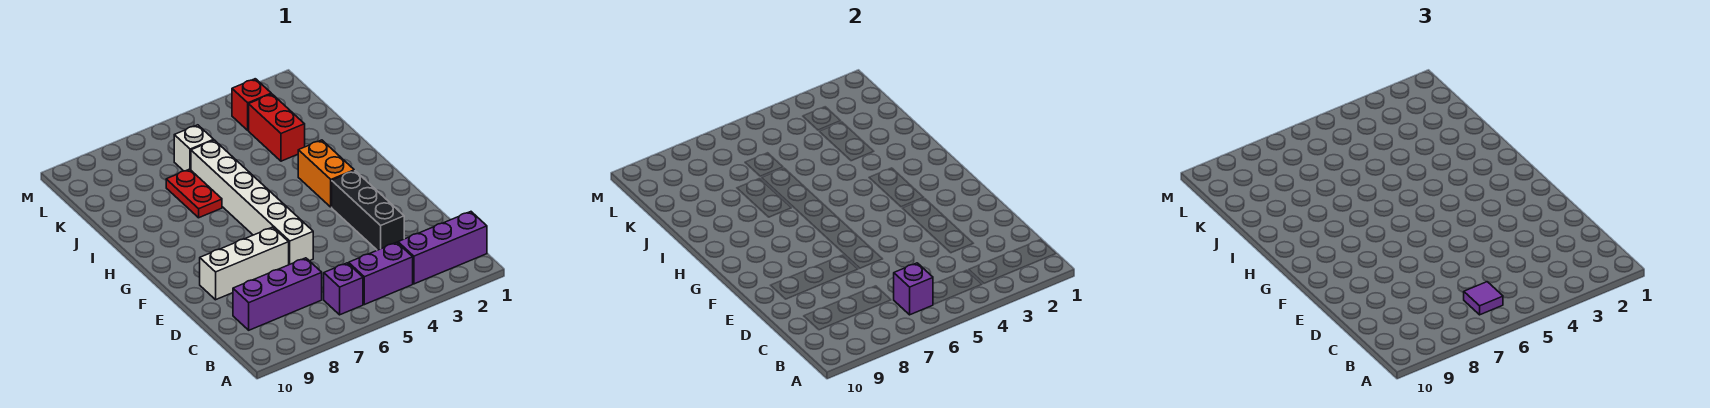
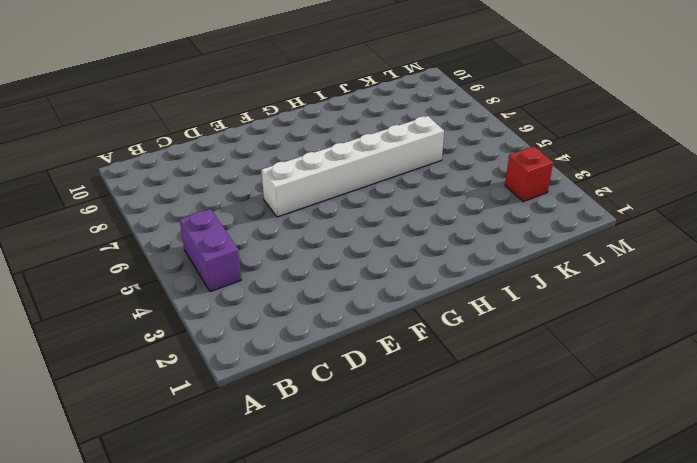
none -> purple 1x3 brick [398,212,487,284]
none -> purple 1x1 brick [324,263,363,315]
none -> purple 1x3 brick [233,258,322,330]

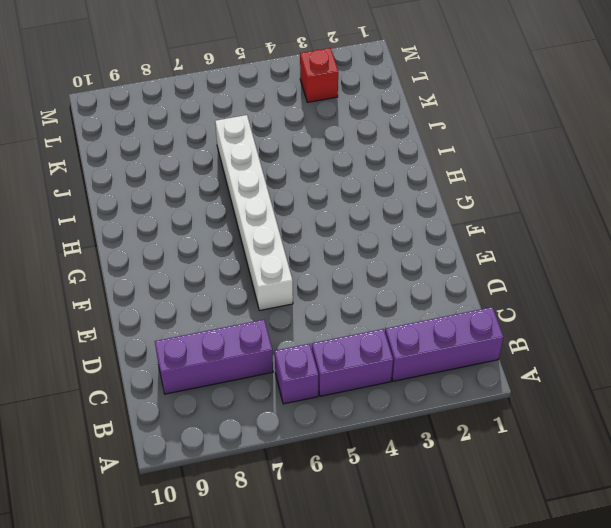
none -> black 1x3 brick [332,171,404,250]
none -> white 1x3 brick [200,227,289,300]
none -> orange 1x2 brick [298,140,354,207]

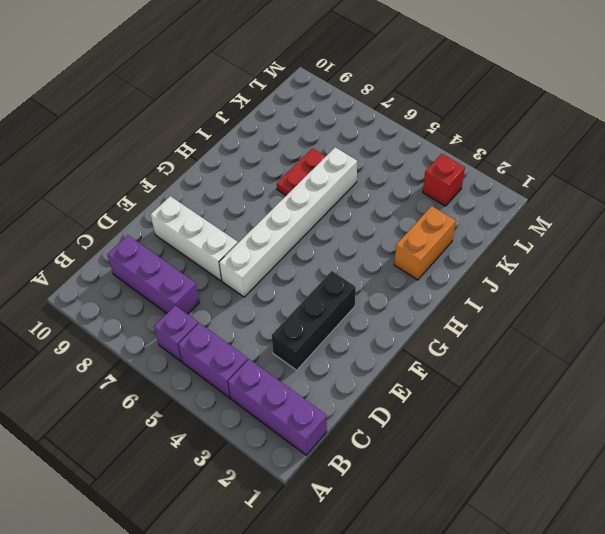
orange 1x2 brick [394,206,456,280] -> orange 1x2 brick moved to [298,140,354,207]
none -> red 1x2 brick [249,94,305,161]
none -> white 1x1 brick [174,125,214,171]
none -> purple 1x1 brick [894,263,933,315]

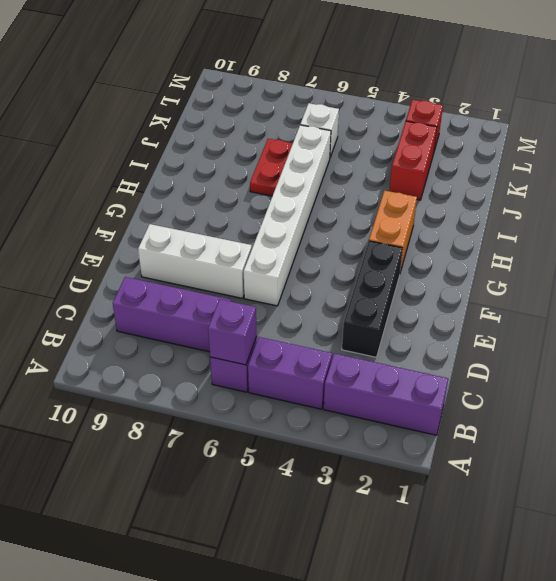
none -> purple 1x1 tile [1464,282,1503,315]

